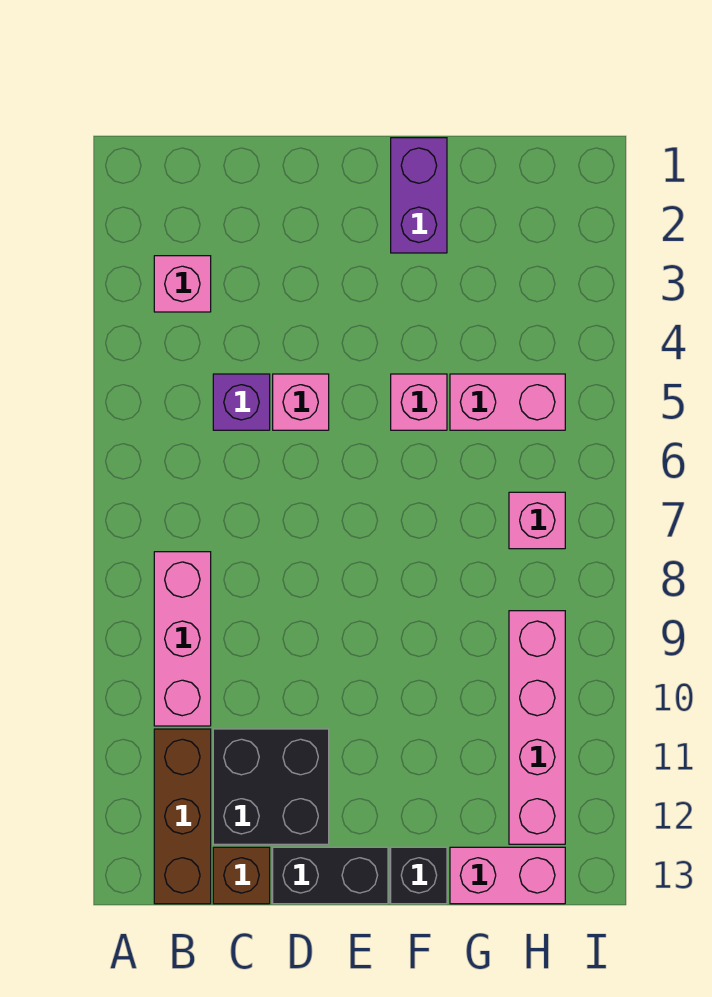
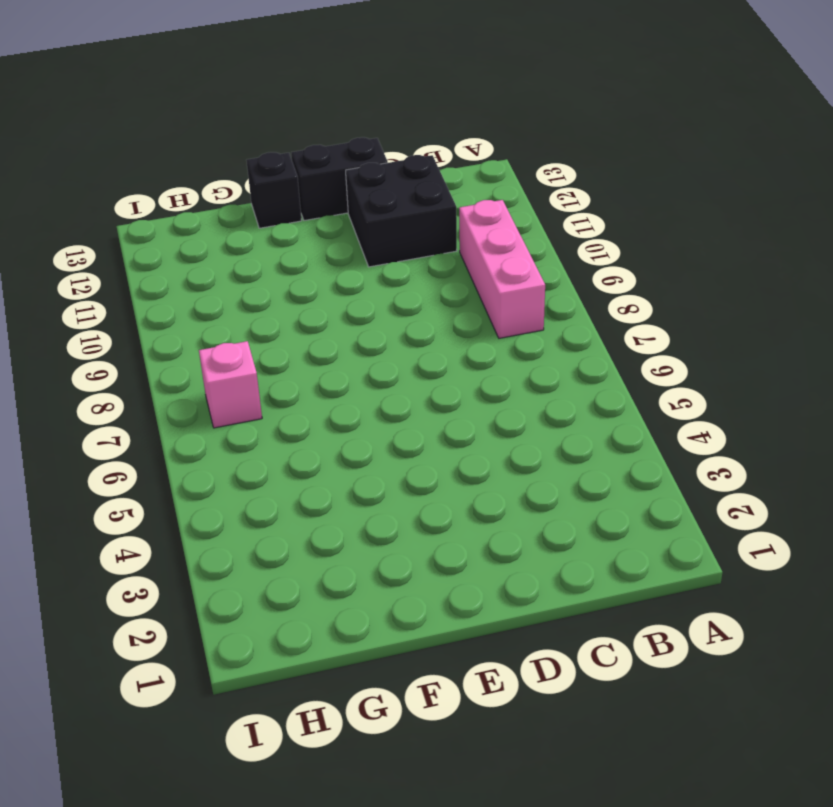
none -> pink 1x1 brick [154,256,211,312]
none -> brown 1x3 brick [154,729,211,904]
none -> purple 1x1 brick [213,374,270,430]

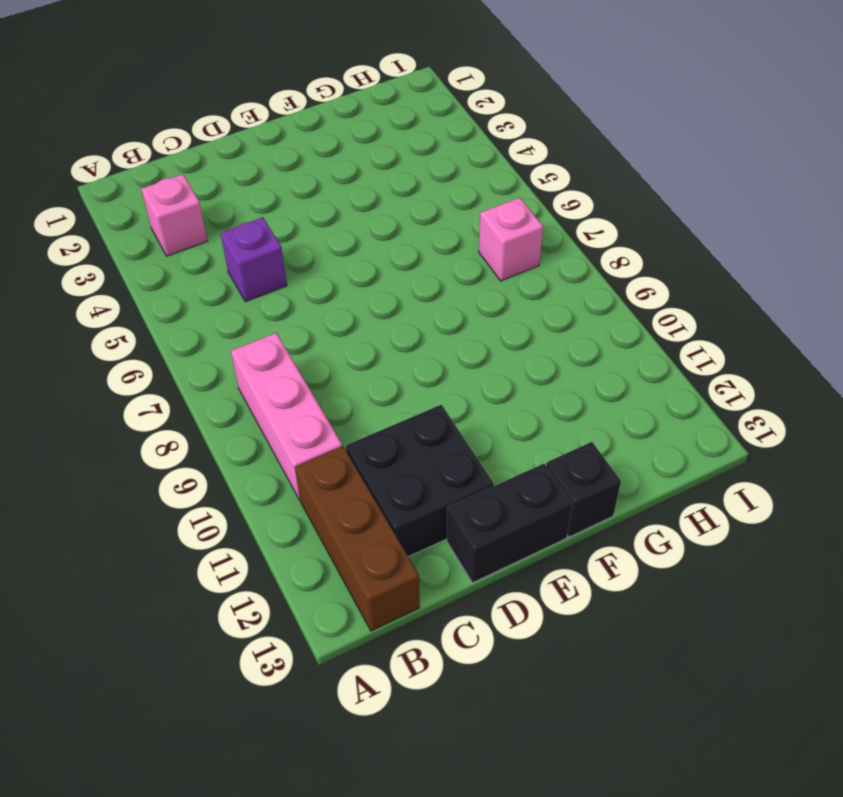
none -> brown 1x1 brick [213,847,270,904]
none -> pink 1x1 brick [273,374,329,430]
none -> purple 1x2 brick [391,138,447,253]

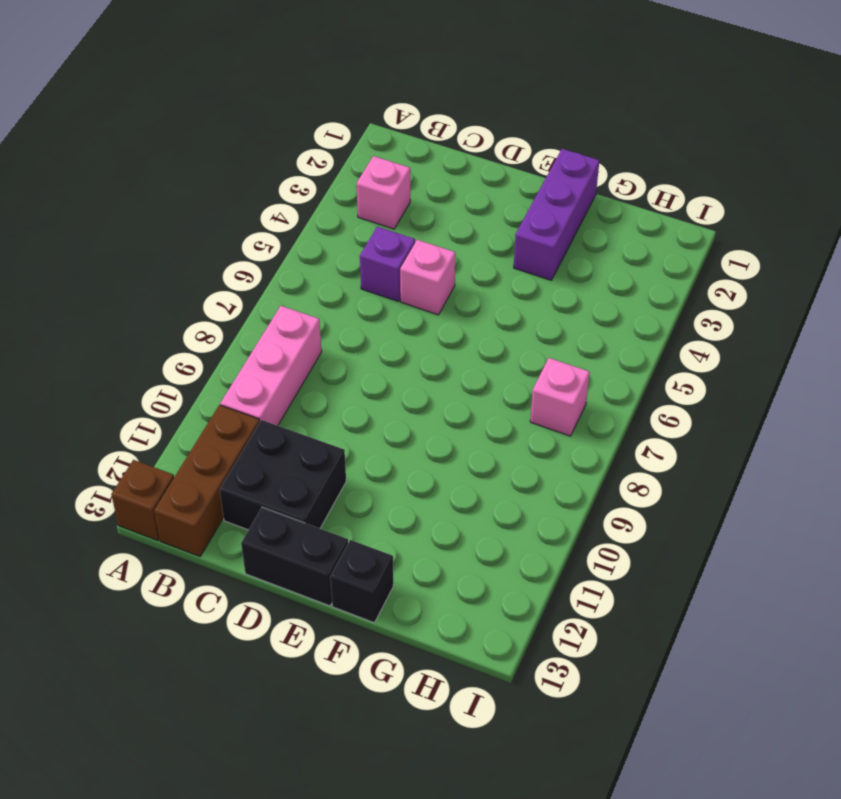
brown 1x1 brick [111,460,174,541] -> brown 1x1 brick moved to [213,847,270,904]
purple 1x3 brick [514,149,599,280] -> purple 1x2 brick [391,138,447,253]
none -> pink 1x1 brick [391,374,447,430]
none -> pink 1x2 brick [450,374,565,430]
none -> pink 1x2 brick [450,847,565,904]

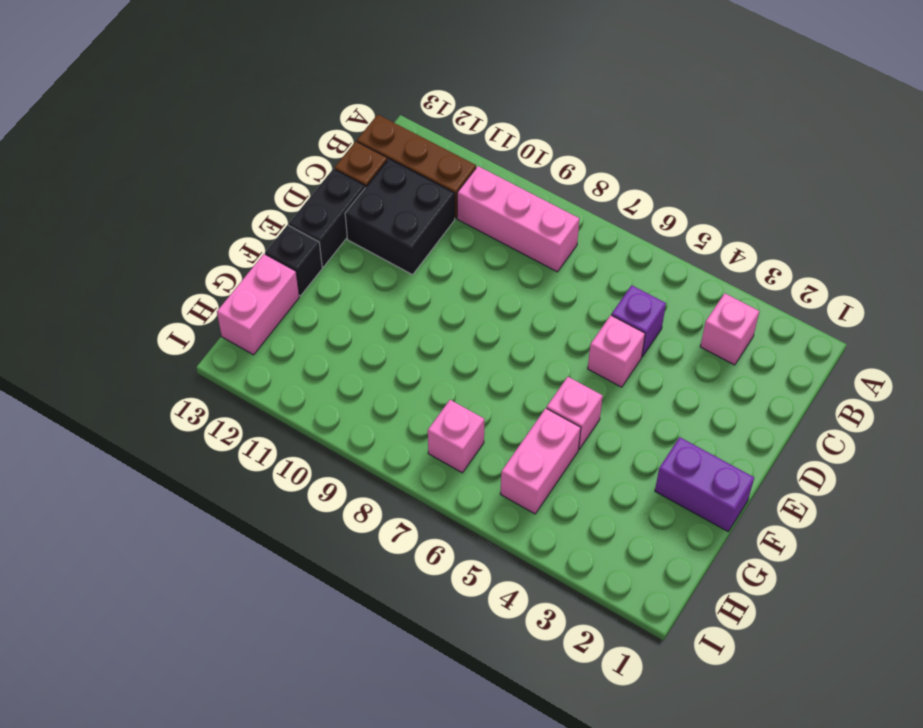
none -> pink 1x4 brick [509,611,565,844]

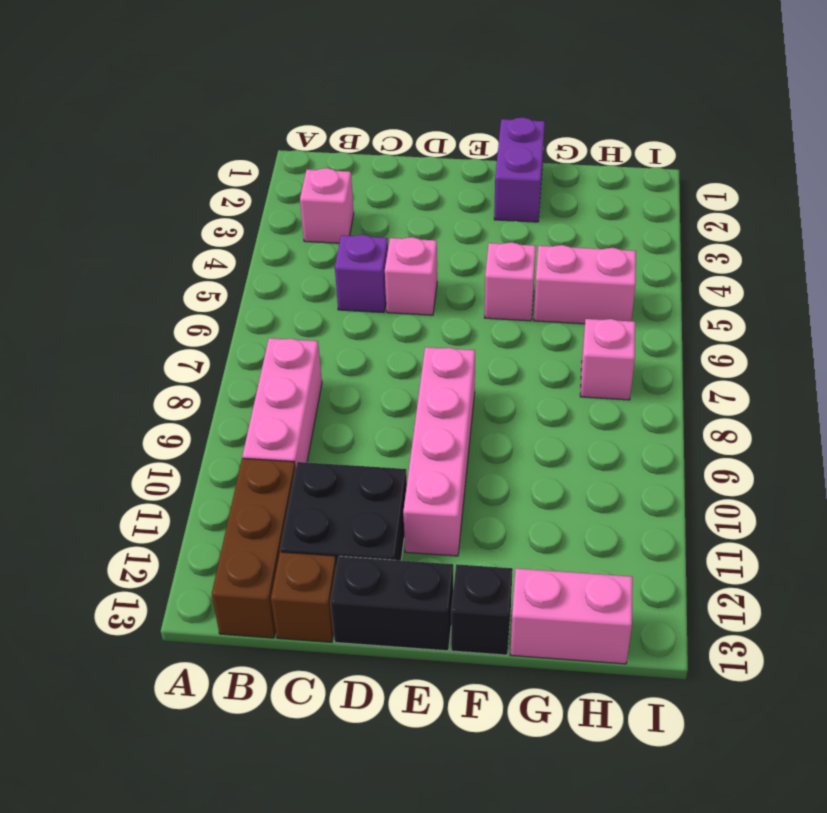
pink 1x4 brick [403,347,475,556] -> pink 1x4 brick moved to [509,611,565,844]

